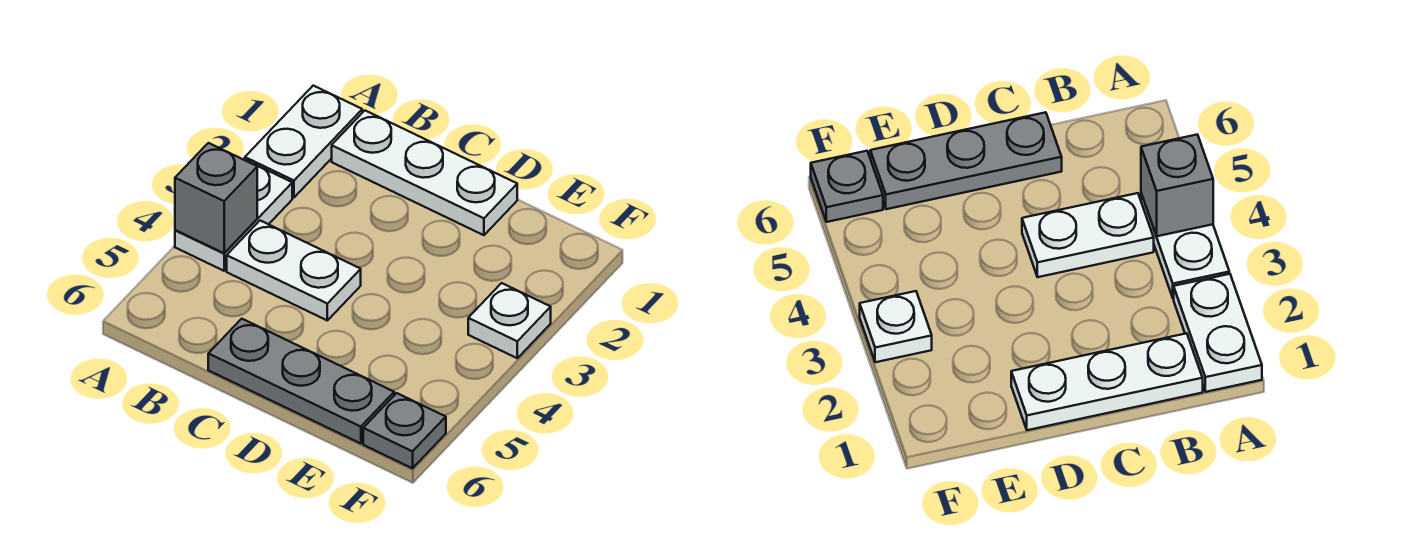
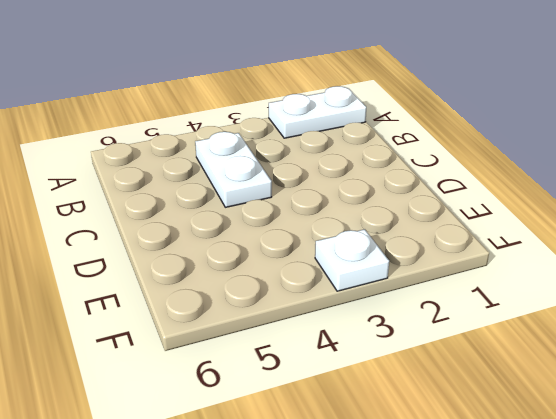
none -> white 1x2 plate [175,159,292,271]
none -> white 1x3 plate [332,111,517,235]

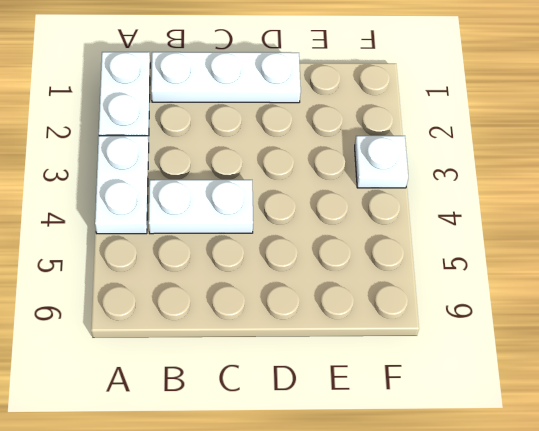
none -> grey 1x3 plate [208,319,394,444]
none -> grey 1x1 plate [363,393,446,468]

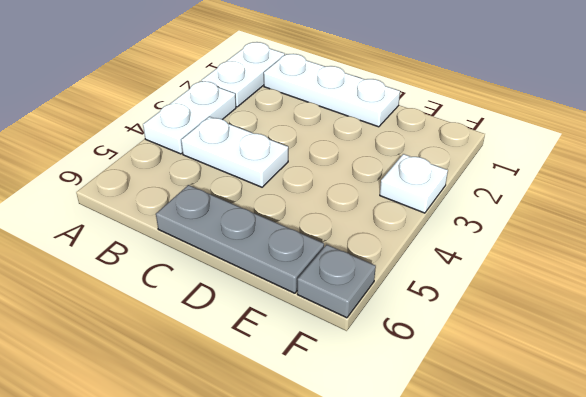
none -> grey 1x1 brick [175,143,257,253]

